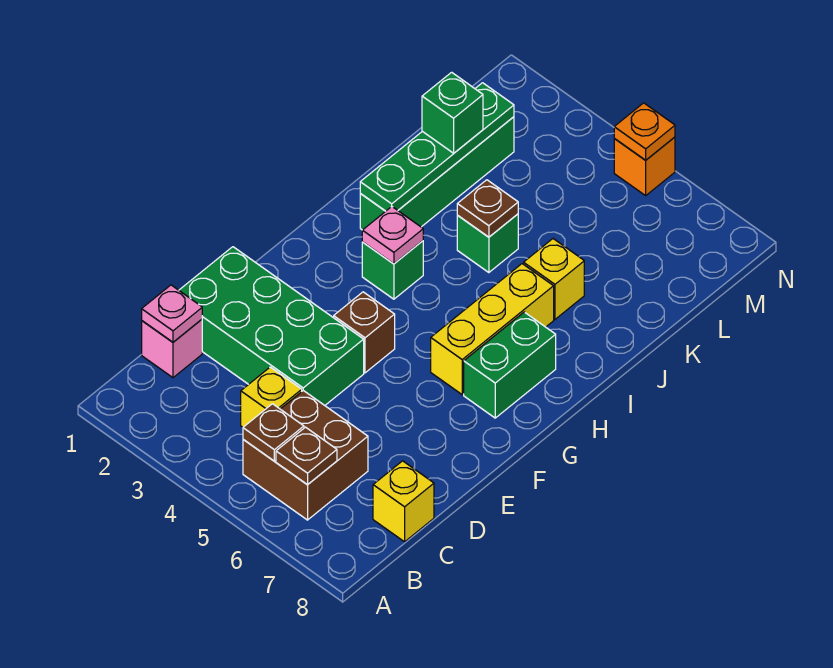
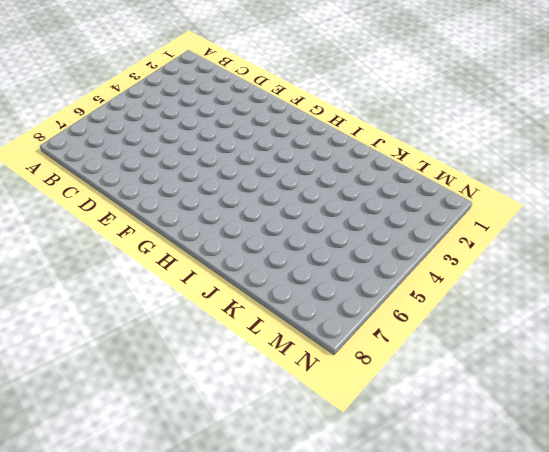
none -> brown 2x2 brick [243,391,368,520]
none -> pink 1x1 brick [142,319,202,378]
none -> yellow 1x1 brick [241,367,302,427]

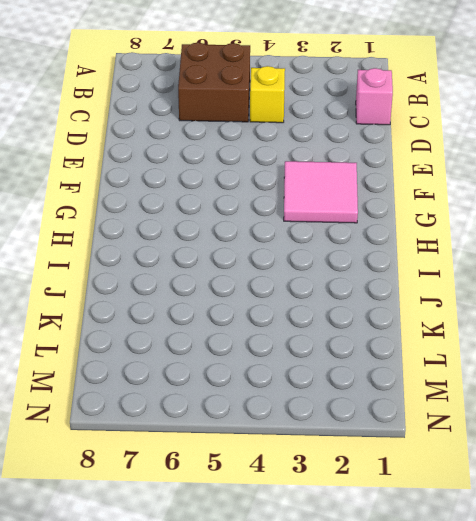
pink 2x2 tile [284,161,358,223] -> none
none -> yellow 1x1 brick [373,461,434,542]
none -> green 2x4 brick [179,247,364,405]
none -> brown 1x1 brick [334,292,395,373]

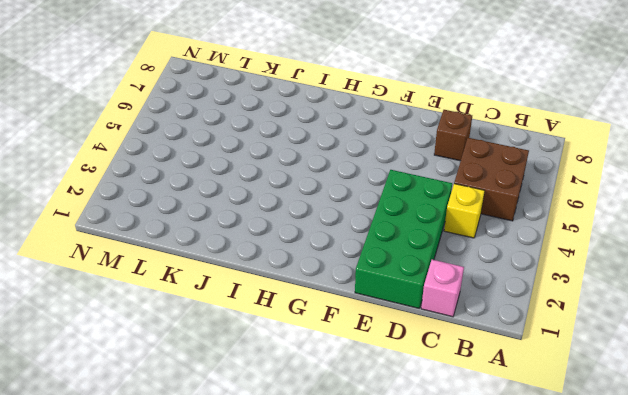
brown 1x1 brick [434,110,472,161] -> brown 1x1 brick moved to [334,292,395,373]
none -> yellow 1x1 brick [373,461,434,542]
none -> yellow 1x3 brick [431,264,554,395]
none -> green 1x2 brick [464,312,556,418]

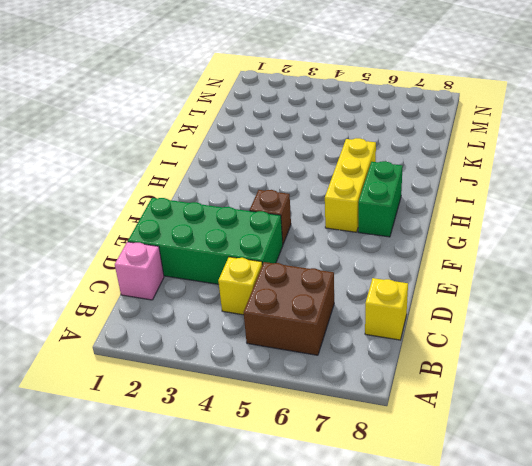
none -> green 1x1 brick [362,241,423,299]
none -> green 1x4 brick [360,117,514,230]
none -> green 1x1 brick [457,214,518,273]

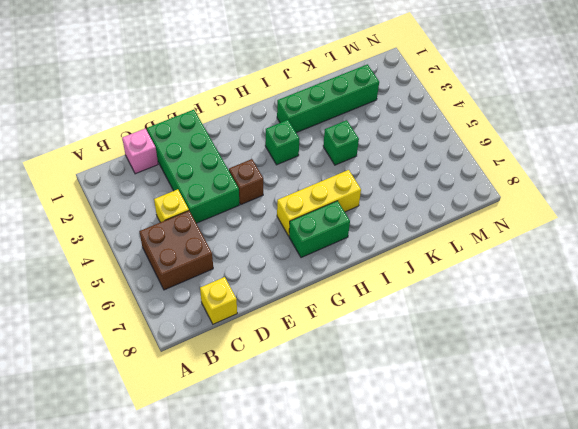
none -> yellow 1x1 brick [524,239,584,319]
none -> orange 1x1 brick [614,137,675,196]
none -> brown 1x1 plate [243,404,304,461]

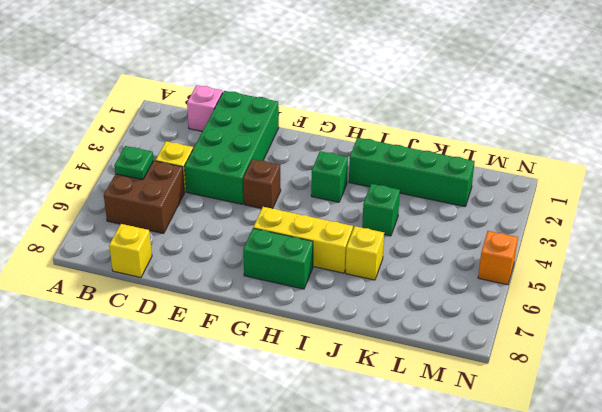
green 1x1 plate [114,146,154,180] -> brown 1x1 plate [243,404,304,461]
none -> brown 1x1 plate [276,427,337,485]
none -> pink 1x1 plate [142,285,202,342]
none -> pink 1x1 plate [362,207,423,264]

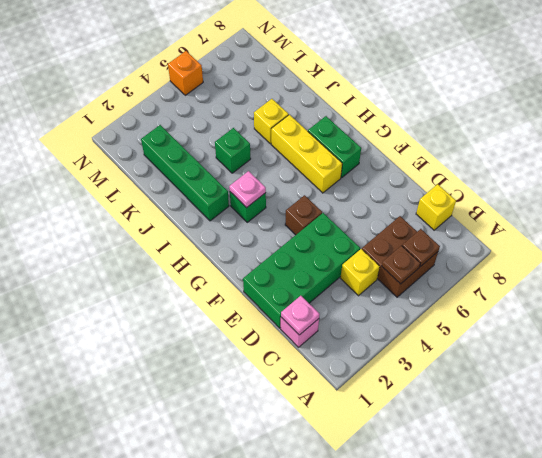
none -> green 1x4 plate [360,83,514,211]
none -> brown 1x1 plate [457,180,518,237]
none -> orange 1x1 plate [614,103,675,160]

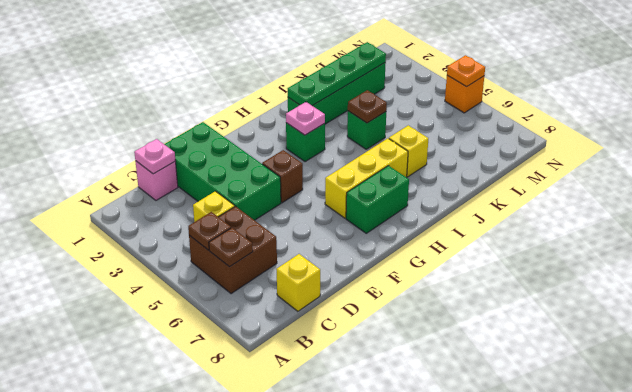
none -> green 1x1 brick [422,72,483,153]

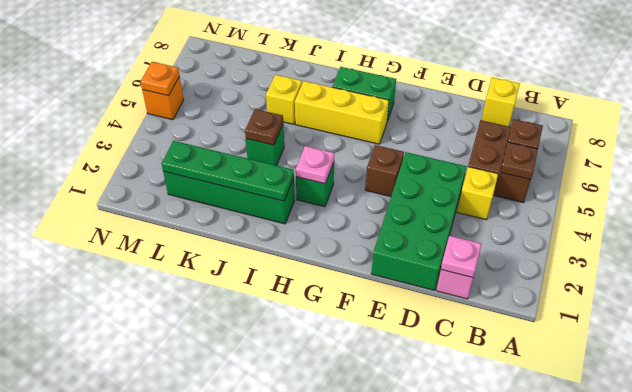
none -> green 1x1 brick [422,72,483,153]

